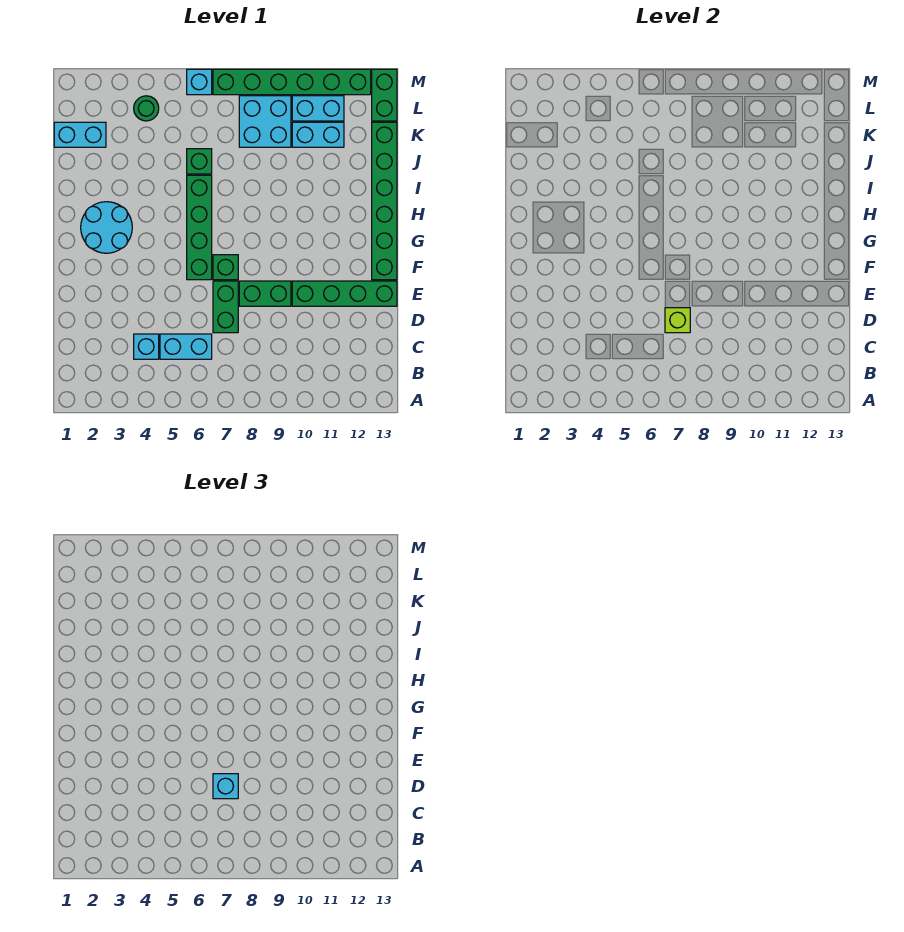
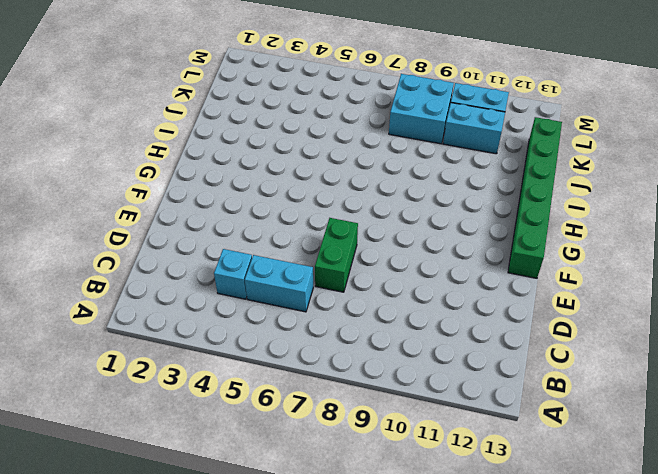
none -> green 1x2 brick [239,281,291,306]
none -> green 1x4 brick [292,281,397,306]
none -> green 1x4 brick [187,175,212,280]

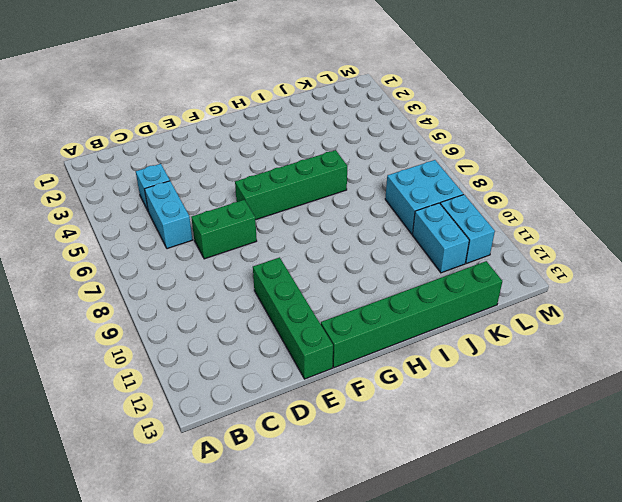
none -> green 1x2 brick [239,281,291,306]
none -> green 1x1 brick [213,255,238,280]
none -> cyan 2x2 round brick [81,202,132,253]

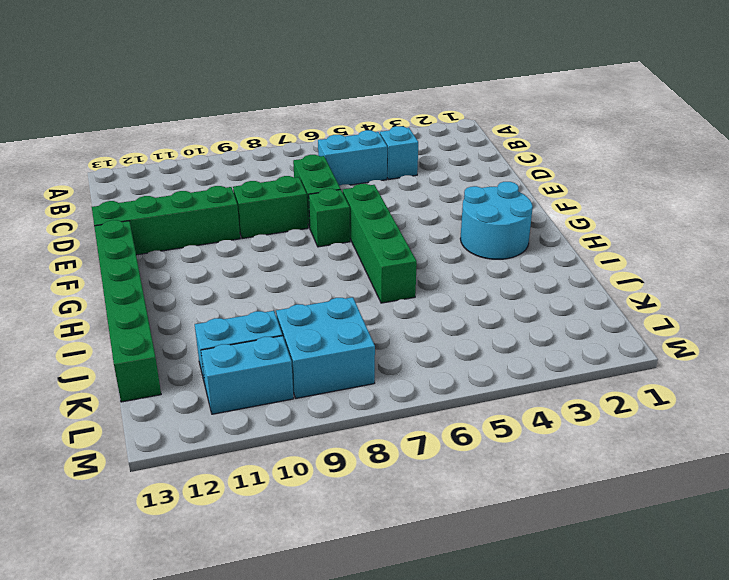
none -> green 1x1 brick [187,149,212,174]
none -> cyan 1x2 brick [54,122,106,147]
none -> green 1x1 round brick [134,96,159,121]

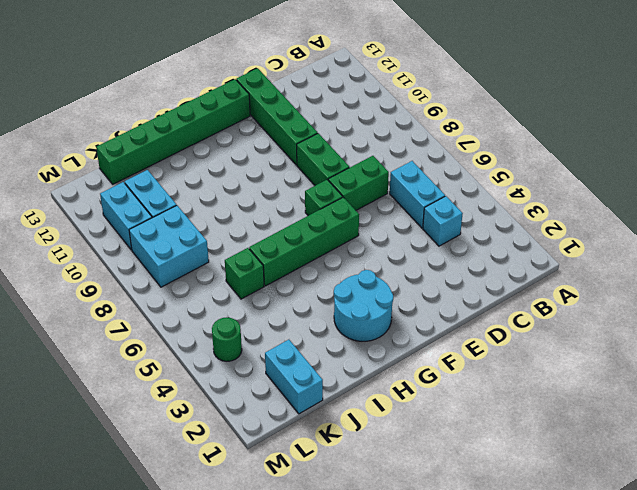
none -> green 1x2 brick [372,69,397,121]
none -> cyan 1x1 brick [187,69,212,95]
none -> green 1x6 brick [213,69,371,95]

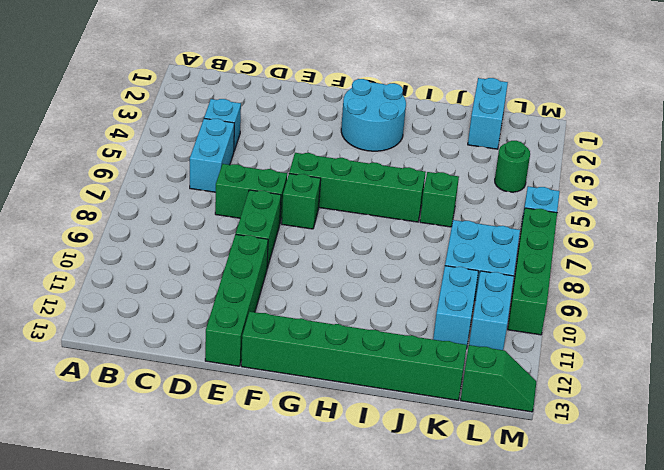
green 1x2 slope [461,345,536,412] -> green 1x2 brick [372,69,397,121]
green 1x4 brick [508,208,557,335] -> green 1x6 brick [213,69,371,95]
none -> lime 1x1 brick [665,308,690,333]
none -> cyan 1x1 brick [213,774,238,799]

